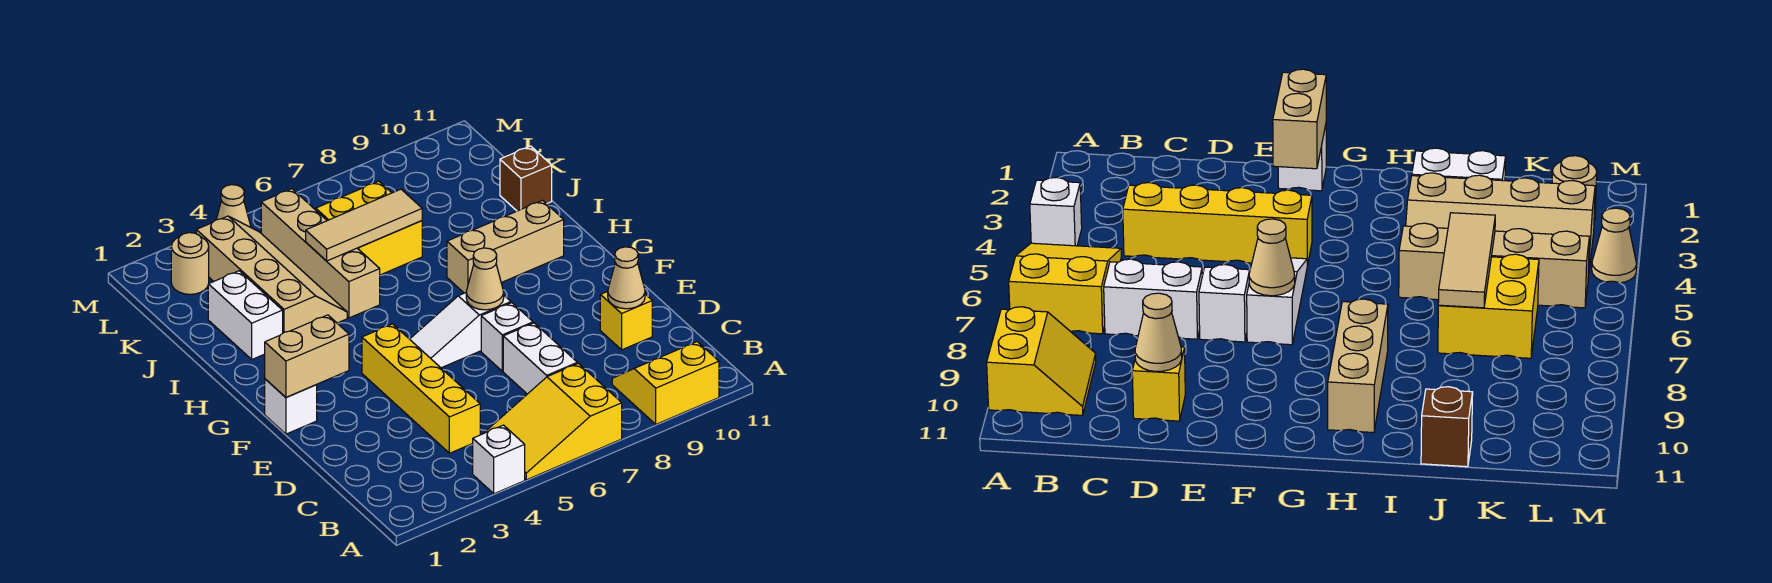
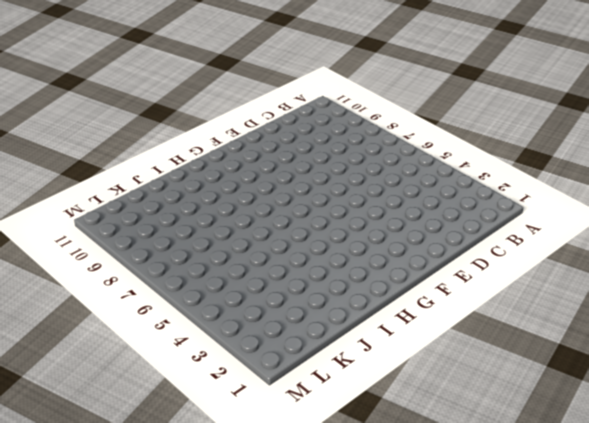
none -> white 1x1 brick [473,425,525,494]
none -> yellow 2x3 slope [483,363,622,480]
none -> yellow 2x2 slope [612,342,719,424]

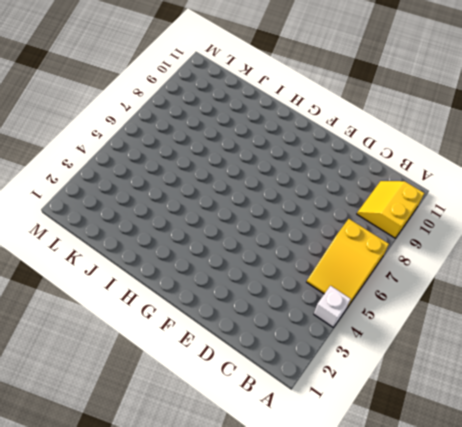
none -> yellow 1x4 brick [362,324,480,453]
none -> white 1x2 brick [503,323,577,394]
none -> yellow 1x1 brick [600,291,652,350]

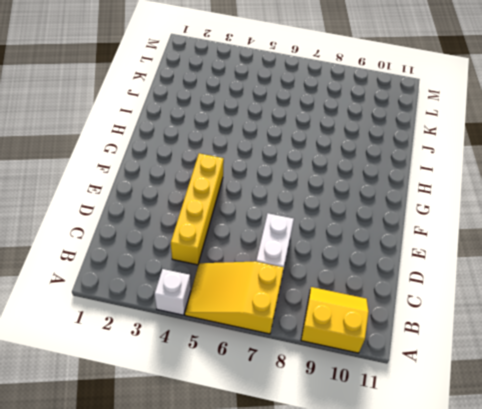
none -> yellow 1x1 brick [600,291,652,350]
none -> white 1x1 brick [481,303,533,371]
none -> white 1x1 brick [265,379,317,434]

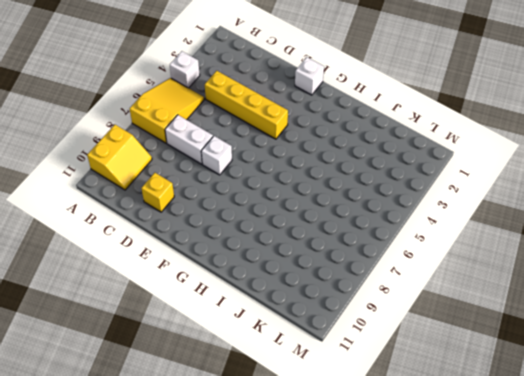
none -> white 1x3 slope [410,293,511,368]
none -> tan 1x3 brick [447,200,564,293]
none -> white 1x2 brick [208,271,283,359]

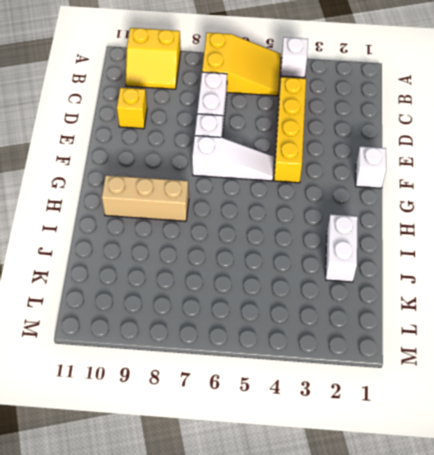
none -> tan 2x4 slope [196,216,347,333]
none -> tan 1x4 brick [261,189,380,318]
none -> yellow 2x2 brick [316,181,422,275]

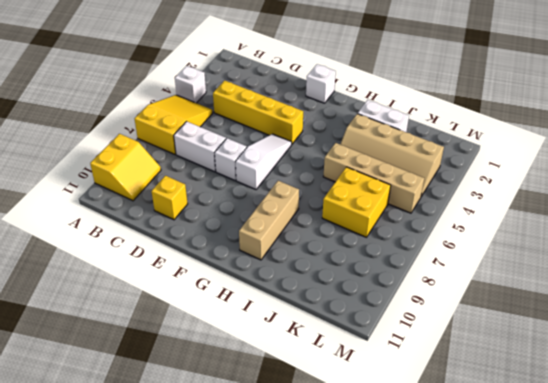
none -> brown 1x1 brick [500,146,552,211]
none -> tan 1x1 round brick [171,233,209,294]
none -> tan 1x1 cone [216,185,251,227]

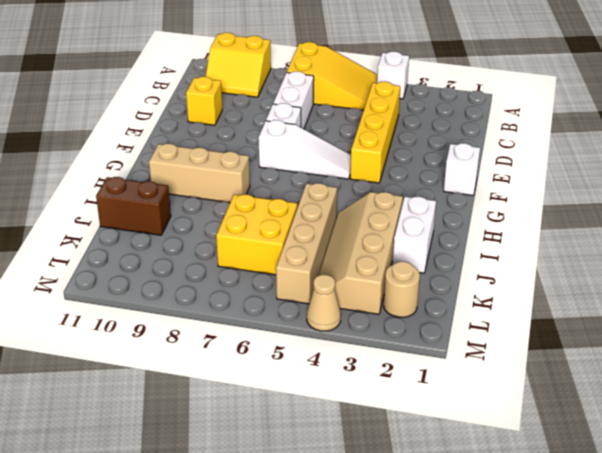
brown 1x2 brick [96,177,171,235] -> brown 1x1 brick [500,146,552,211]
none -> tan 1x1 cone [608,247,645,309]
none -> tan 1x2 brick [265,315,349,397]
none -> tan 1x1 cone [466,248,504,310]

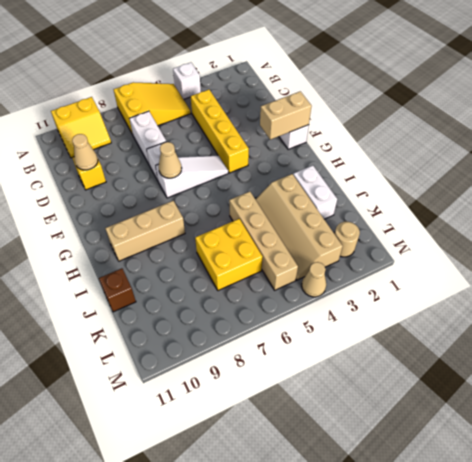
none -> tan 1x3 tile [306,189,422,261]

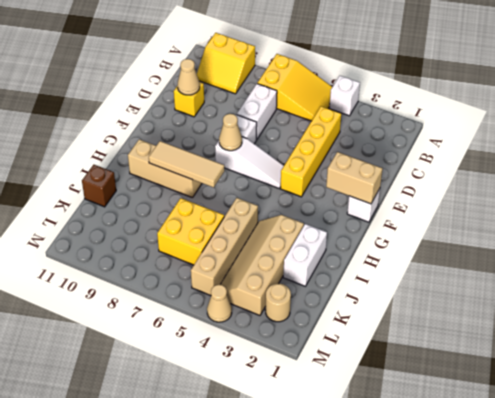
tan 1x3 tile [149,141,224,187] -> tan 1x3 tile moved to [306,189,422,261]

